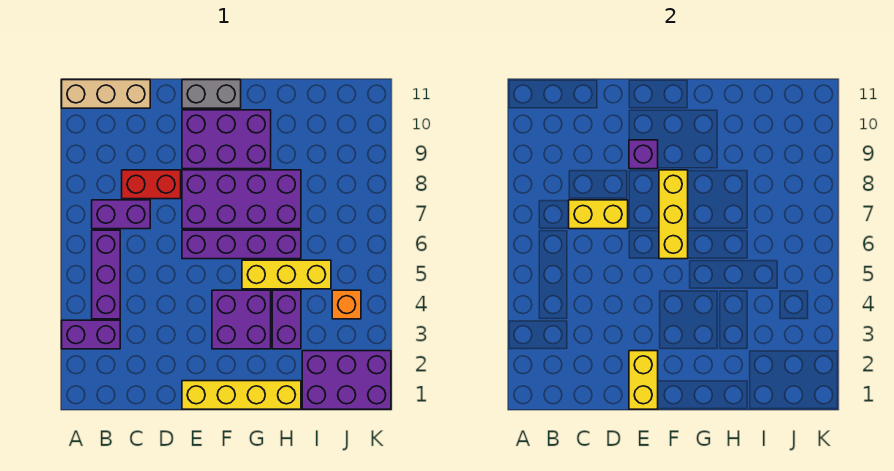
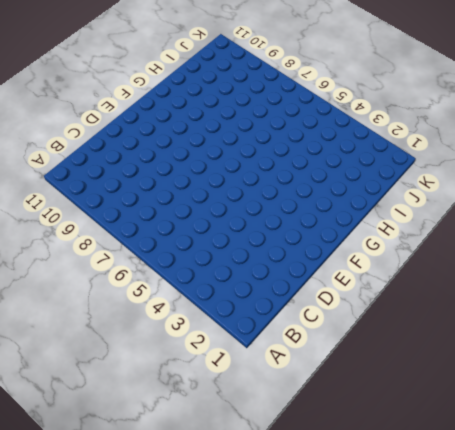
none -> purple 1x2 brick [62,320,120,349]
none -> tan 1x3 brick [62,80,150,108]
none -> purple 1x3 brick [92,230,120,319]

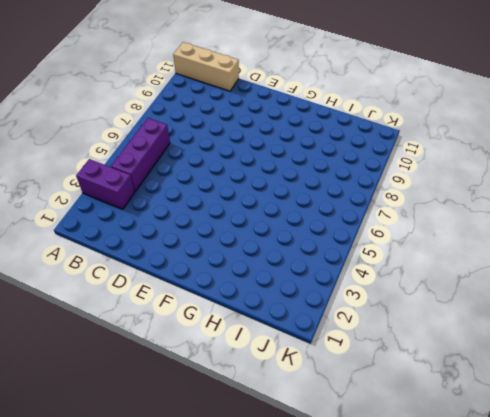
none -> purple 1x2 brick [92,200,150,229]
none -> red 1x2 brick [122,170,181,199]
none -> yellow 1x4 brick [182,381,301,409]

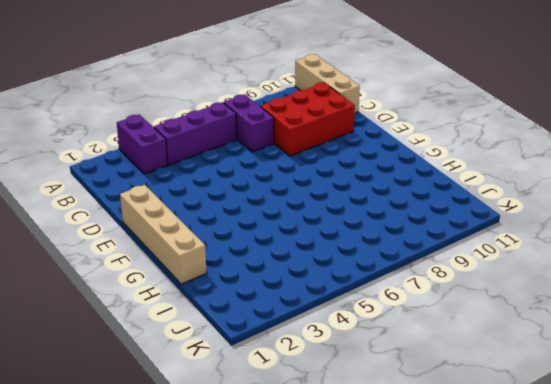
red 2x3 brick [260,83,355,156] -> red 1x2 brick [122,170,181,199]
tan 1x4 brick [120,185,207,284] -> yellow 1x4 brick [182,381,301,409]
none -> purple 1x4 brick [182,230,301,259]
none -> purple 2x4 brick [182,170,301,229]
none -> purple 2x3 brick [182,110,271,169]

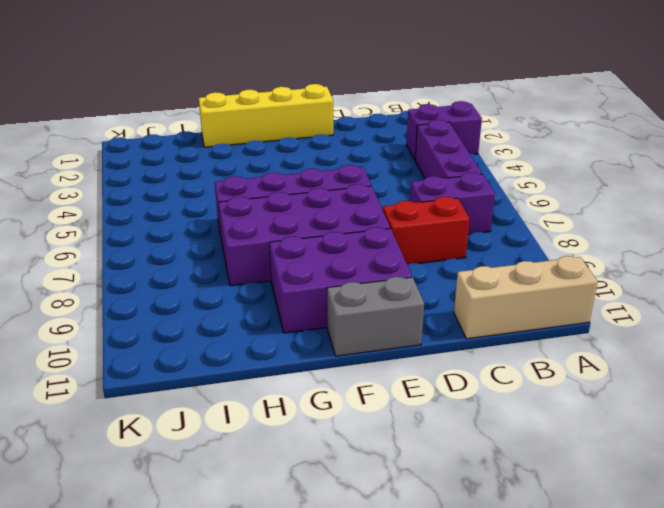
none -> purple 2x2 brick [212,290,271,349]
none -> yellow 1x3 brick [242,260,331,289]
none -> purple 1x2 brick [272,290,301,349]

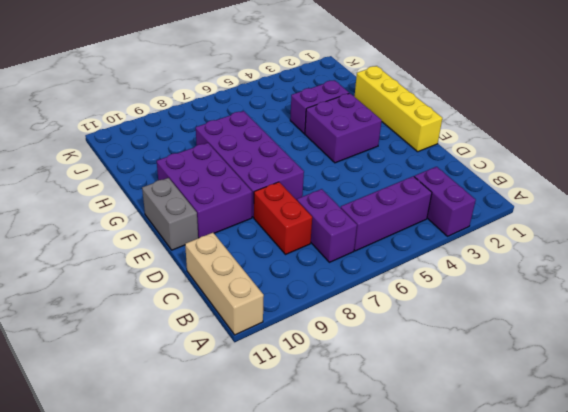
none -> purple 1x4 brick [182,230,301,259]
none -> yellow 1x3 brick [242,260,331,289]
none -> purple 2x3 brick [302,351,391,409]

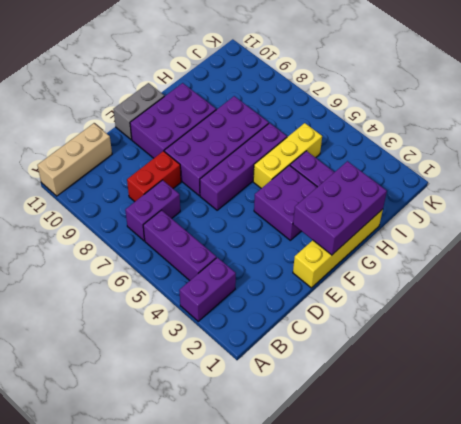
purple 2x3 brick [293,161,387,255] -> purple 2x3 brick moved to [302,351,391,409]
none -> orange 1x1 brick [332,290,361,319]
none -> yellow 1x2 brick [569,200,628,229]
none -> yellow 1x2 brick [629,351,658,409]

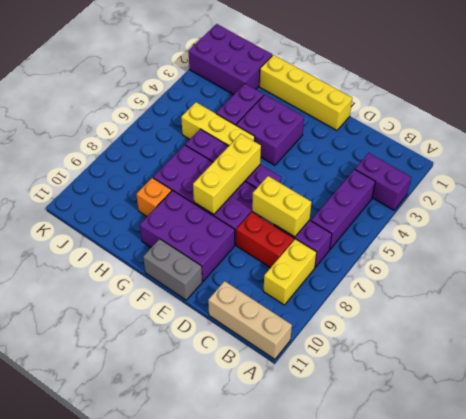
yellow 1x2 brick [263,239,317,305] -> yellow 1x2 brick moved to [629,351,658,409]
orange 1x1 brick [136,178,172,216] -> orange 1x1 brick moved to [332,290,361,319]
none -> purple 1x1 brick [629,140,658,169]

